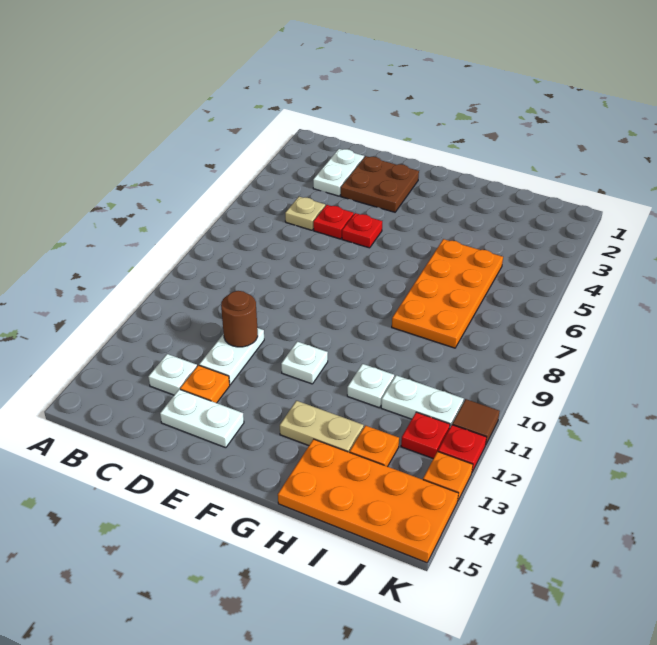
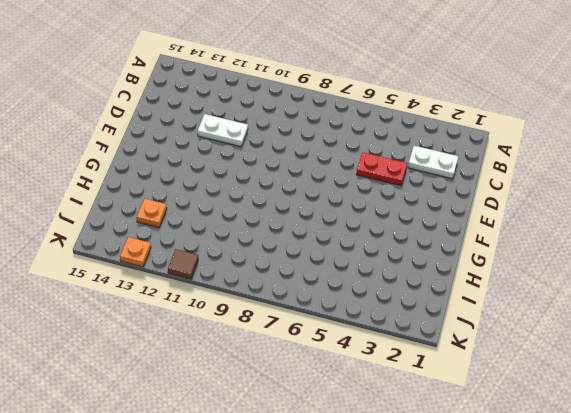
red 1x2 plate [356,152,407,186] -> red 1x1 plate [313,205,354,239]
none -> tan 1x1 plate [285,197,325,230]
none -> white 1x1 plate [148,354,197,395]
none -> brown 2x2 plate [341,156,419,212]

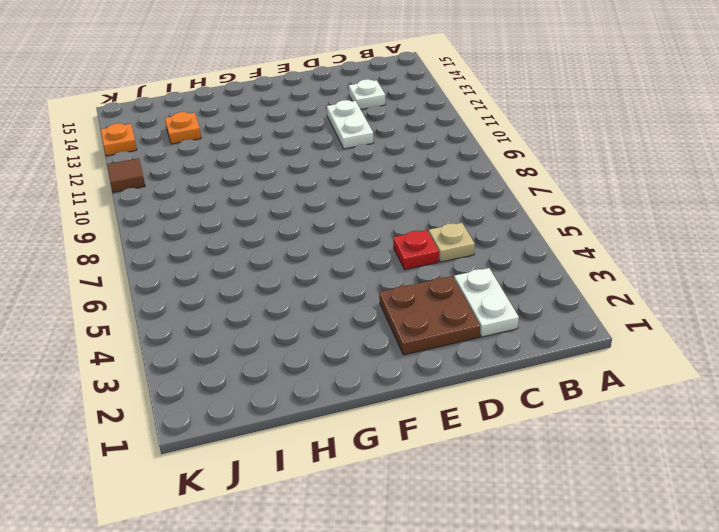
none -> orange 1x1 plate [180,365,230,403]
none -> white 1x2 plate [160,389,244,448]
none -> red 1x1 plate [342,213,382,248]

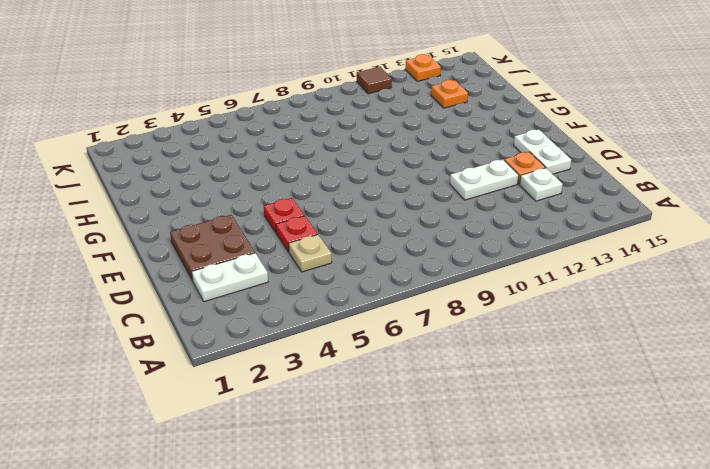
none -> white 1x1 plate [281,342,328,384]
none -> tan 1x2 plate [280,401,364,452]
none -> orange 2x4 plate [392,239,503,348]

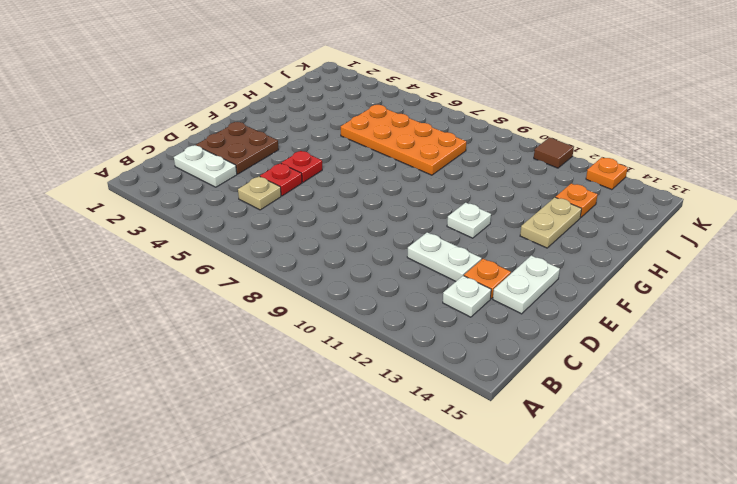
none -> white 1x1 plate [347,364,394,408]
none -> orange 2x4 plate [278,439,458,563]
none -> white 1x2 plate [381,375,464,427]

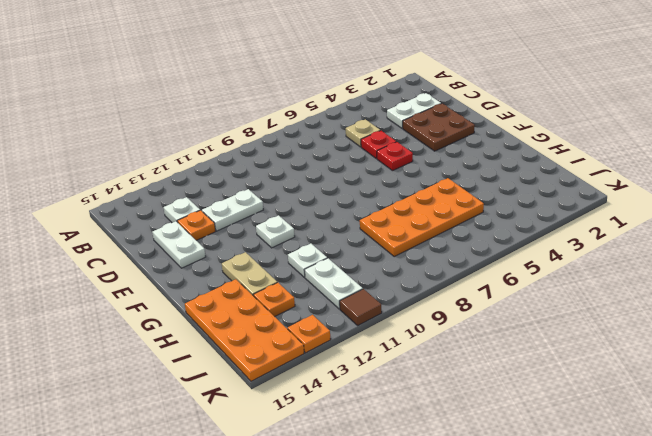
none -> red 1x1 plate [401,412,450,459]
none -> red 1x1 plate [438,425,486,472]
none -> brown 1x1 round brick [221,291,258,347]

